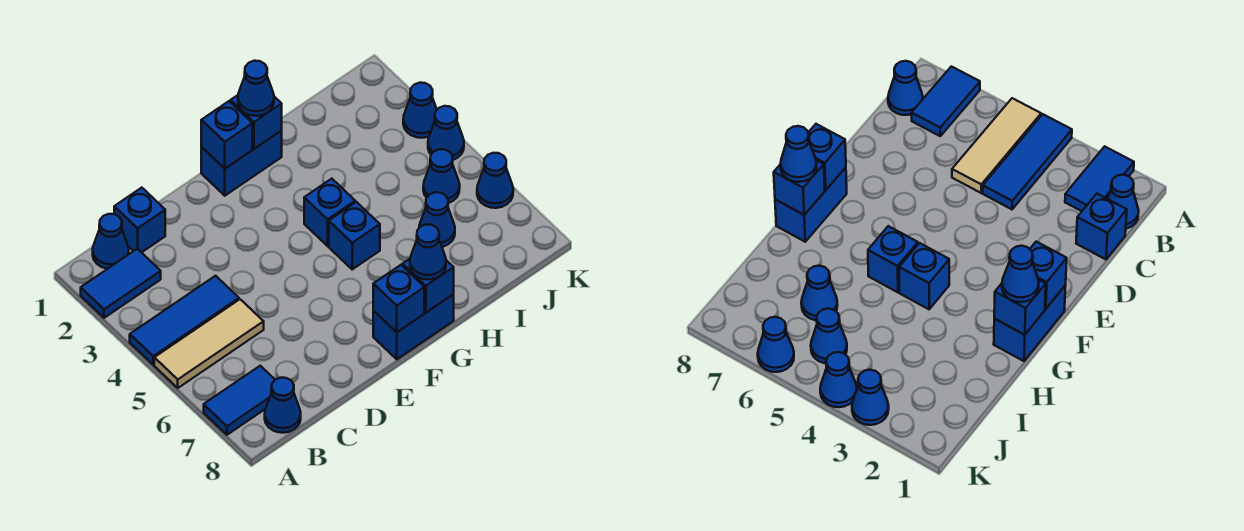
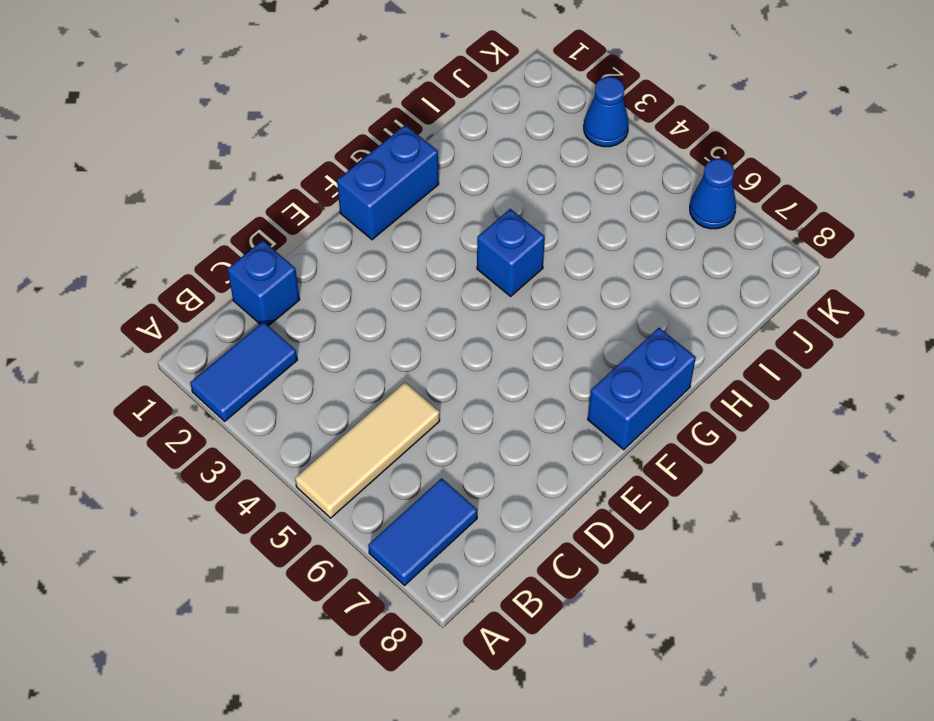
none -> blue 1x3 tile [130,276,239,365]
none -> blue 1x1 cone [93,214,129,269]
none -> blue 1x1 cone [265,378,301,433]

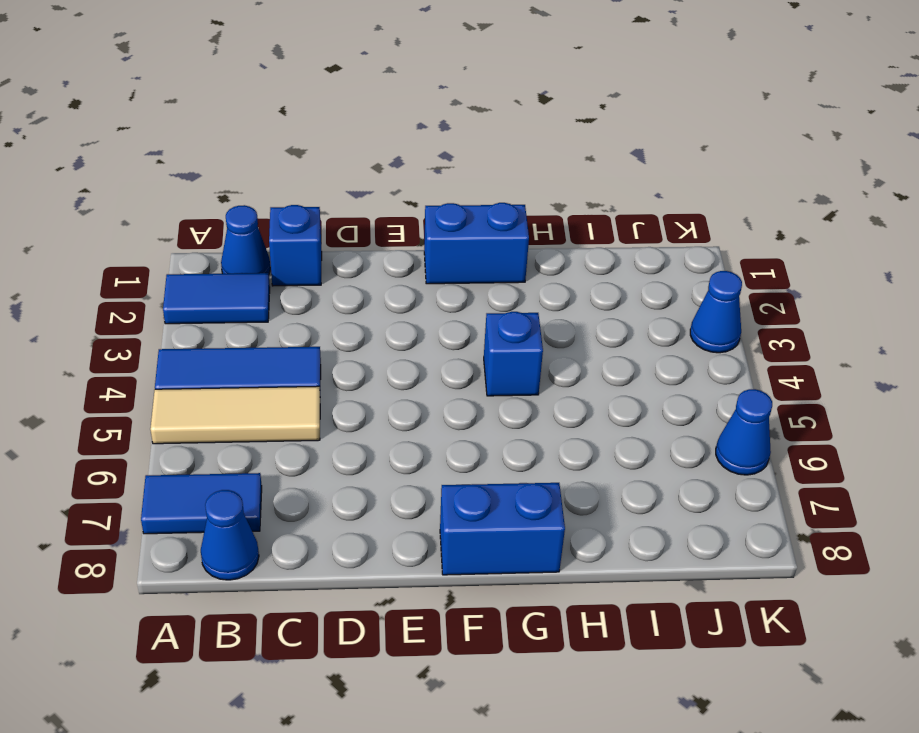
none -> blue 1x1 brick [329,202,380,269]
none -> blue 1x1 cone [419,192,455,247]
none -> blue 1x1 cone [423,149,460,203]

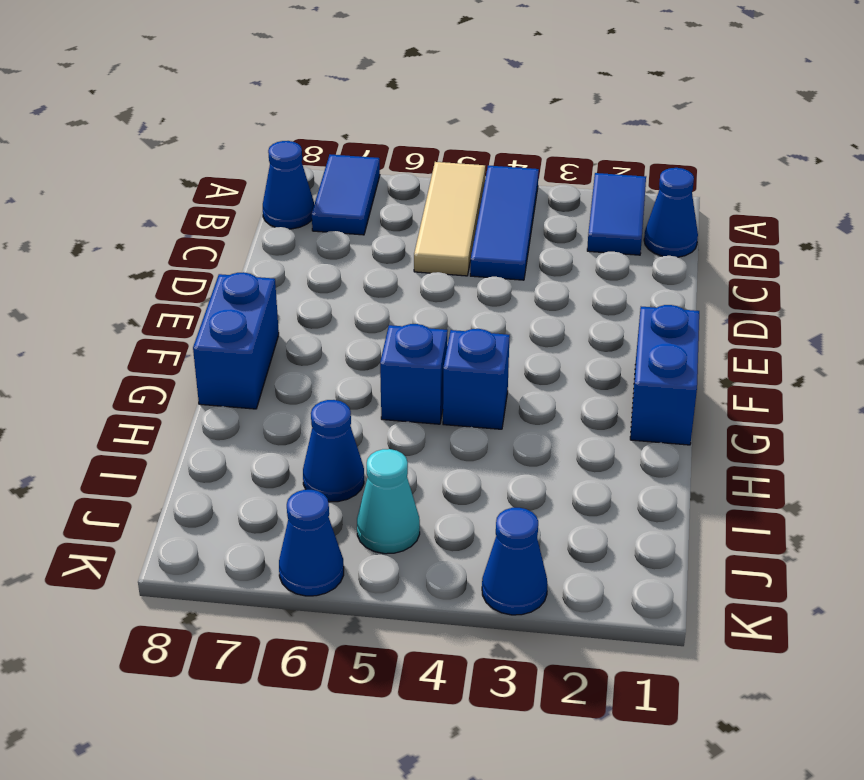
cyan 1x1 cone [357,449,420,554] -> blue 1x1 cone [423,149,460,203]
none -> blue 1x1 brick [114,188,165,252]
none -> blue 1x1 cone [428,106,464,160]
none -> blue 1x1 brick [201,101,252,169]

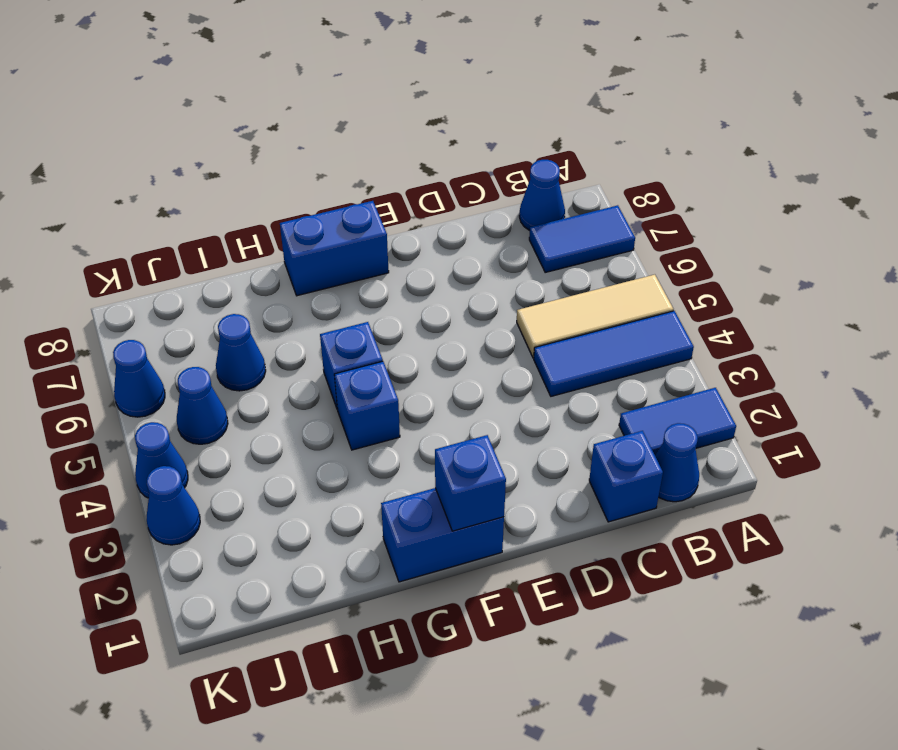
none -> blue 1x1 brick [373,265,424,332]
none -> blue 1x1 brick [230,95,282,149]
none -> blue 1x1 brick [403,259,454,312]

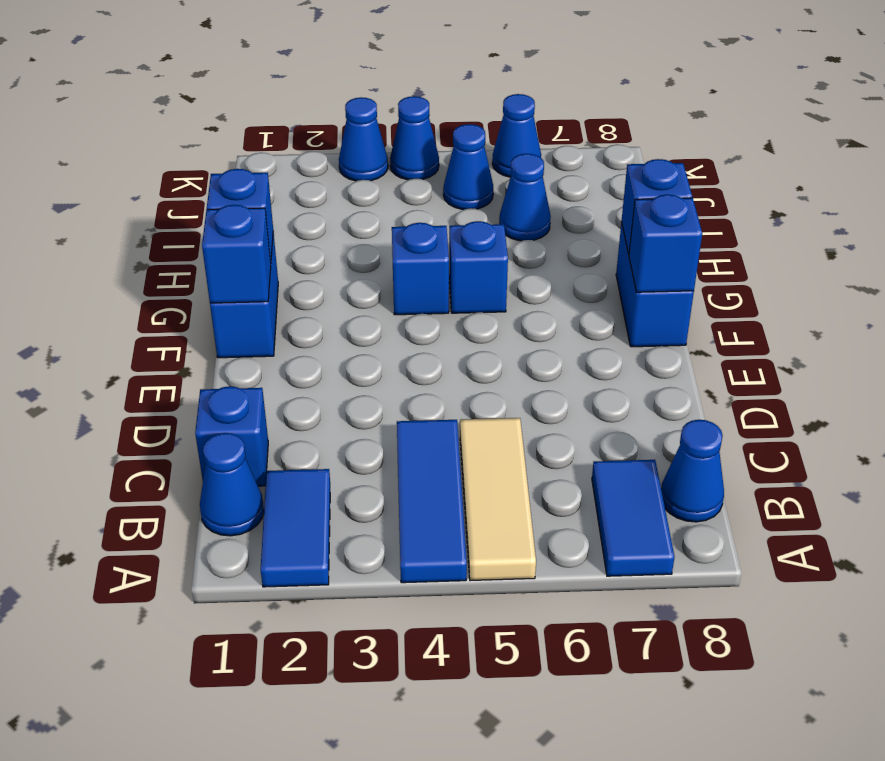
none -> blue 1x1 cone [238,61,274,116]
none -> blue 1x1 cone [410,224,446,280]

